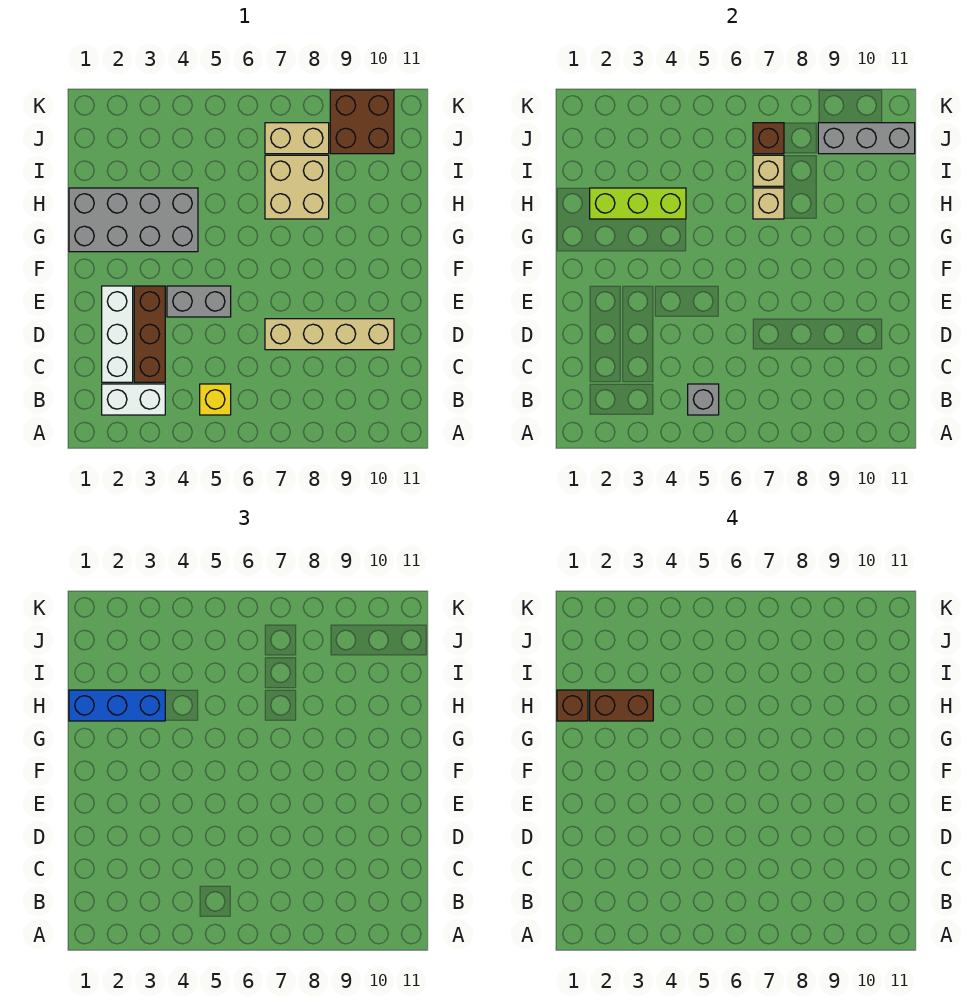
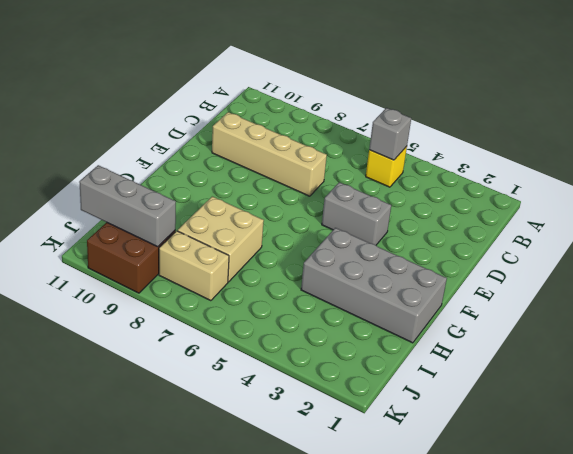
none -> white 1x2 brick [102,384,165,415]
none -> white 1x3 brick [102,286,133,382]
none -> brown 1x3 brick [134,286,165,382]

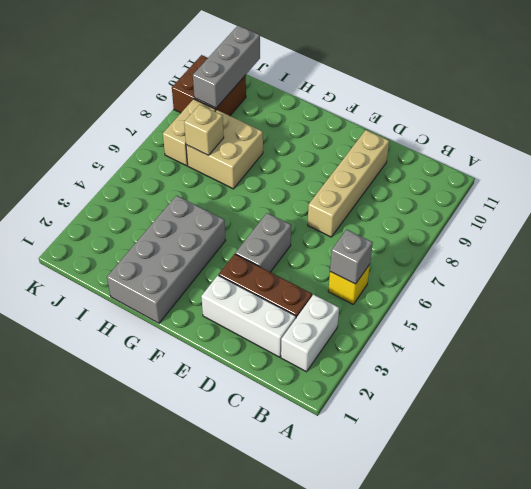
none -> lime 1x3 brick [590,188,686,219]
none -> tan 1x1 brick [753,188,784,219]
none -> brown 1x1 brick [753,123,784,154]

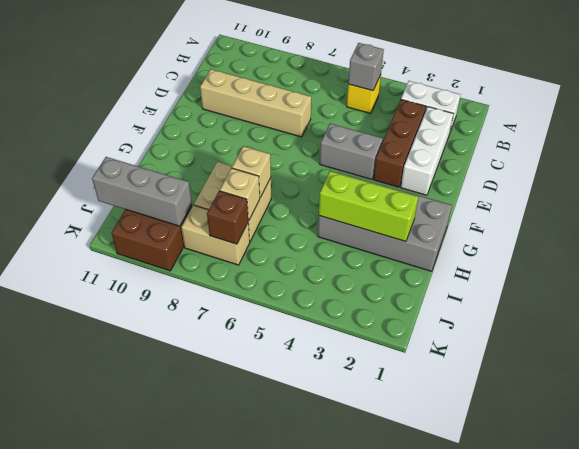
none -> blue 1x3 brick [69,690,165,721]
none -> brown 1x1 brick [557,690,588,721]
none -> brown 1x2 brick [590,690,653,721]

